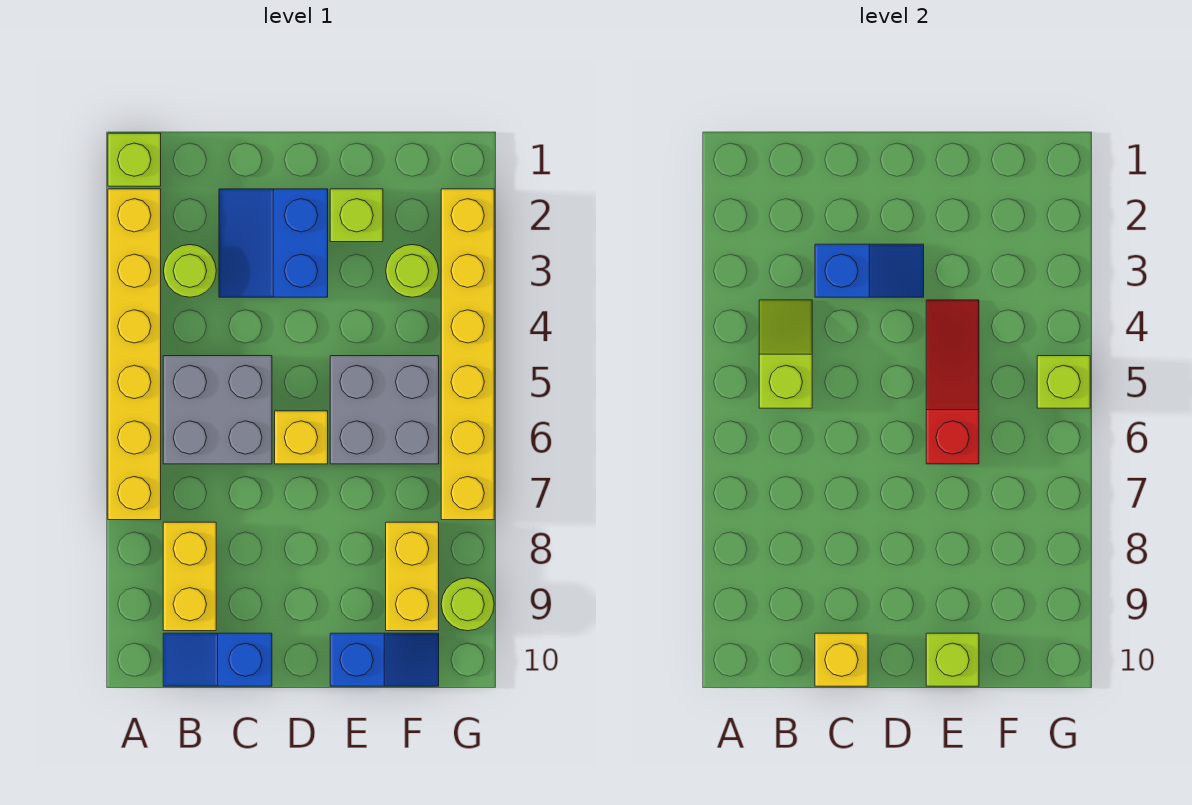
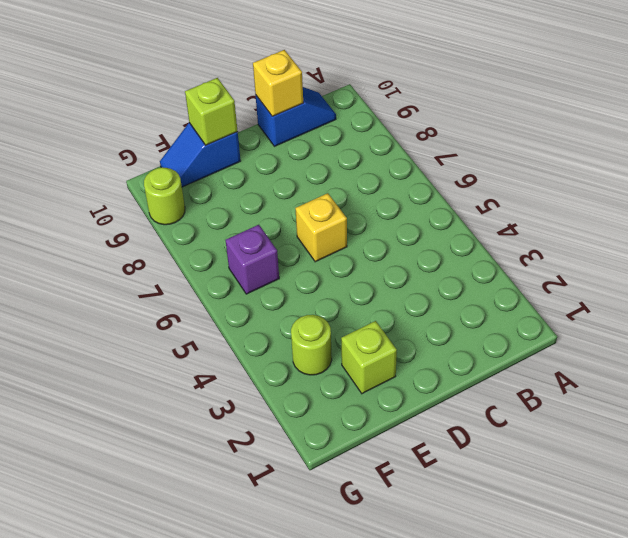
purple 1x1 brick [225,225,279,294] -> grey 2x2 brick [330,356,439,464]
none -> lime 1x1 brick [108,133,161,186]
none -> yellow 1x6 brick [108,189,161,520]
none -> lime 1x1 round brick [164,245,216,297]

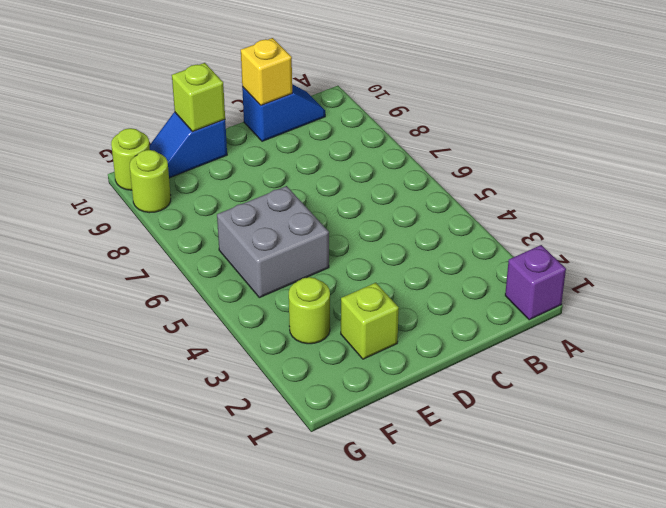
purple 1x1 brick [505,245,566,320] -> lime 1x1 brick [108,133,161,186]
lime 1x1 round brick [111,128,150,190] -> lime 1x1 round brick moved to [164,245,216,297]
none -> yellow 1x6 brick [108,189,161,520]
none -> grey 2x2 brick [163,356,272,464]
none -> yellow 1x2 brick [163,522,216,631]

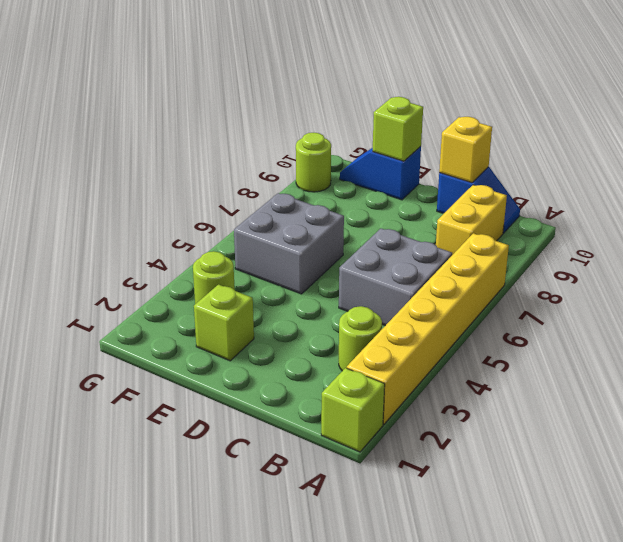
none -> blue 2x2 slope [219,189,328,297]
none -> yellow 1x1 brick [275,411,328,464]
none -> yellow 1x2 brick [386,522,439,631]

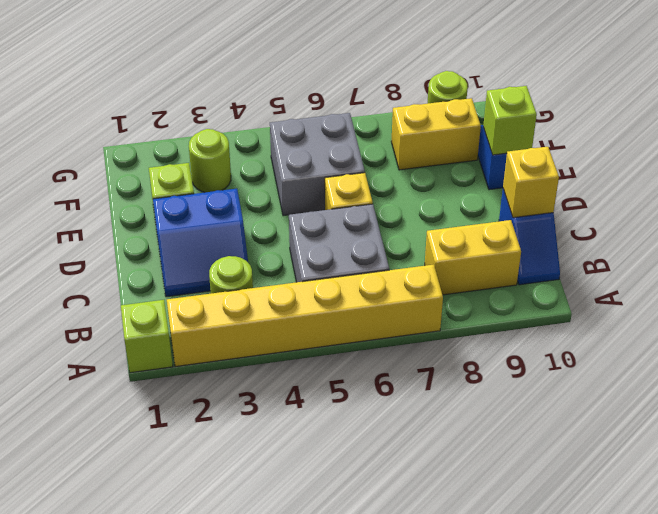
none -> yellow 1x6 brick [441,189,494,520]
none -> lime 1x2 slope [759,300,812,408]
none -> blue 1x2 slope [815,244,924,297]

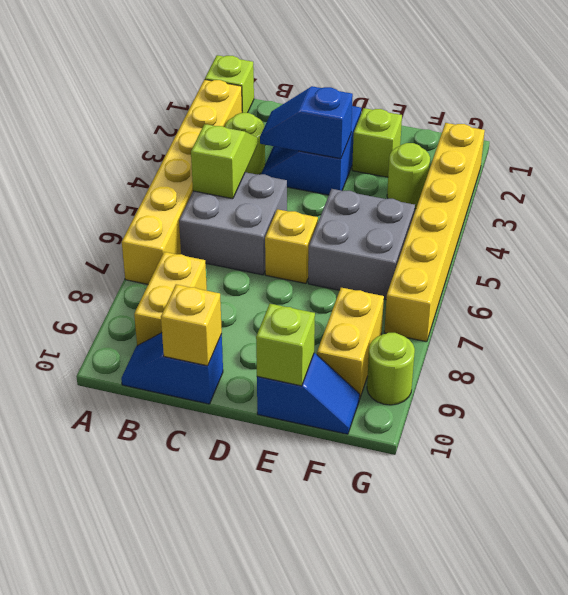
blue 1x2 slope [260,86,353,159] -> blue 1x2 slope turned to [815,244,924,297]
none -> red 1x3 slope [926,300,979,464]
none -> lime 1x1 brick [1037,356,1090,408]

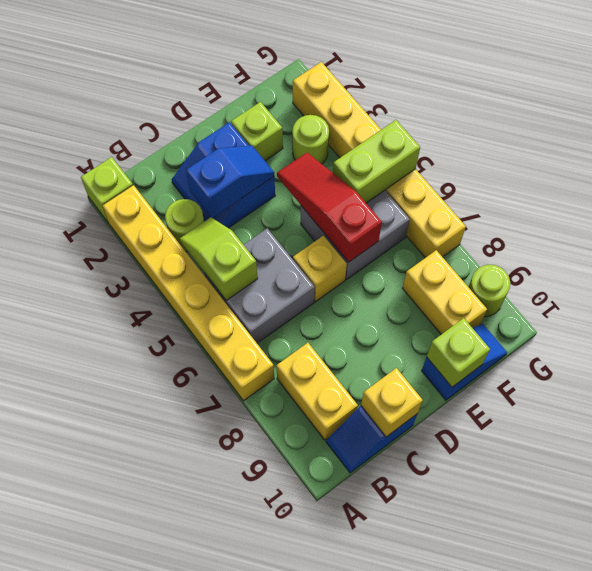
lime 1x2 brick [333,120,420,203] -> lime 1x1 brick [1037,356,1090,408]

